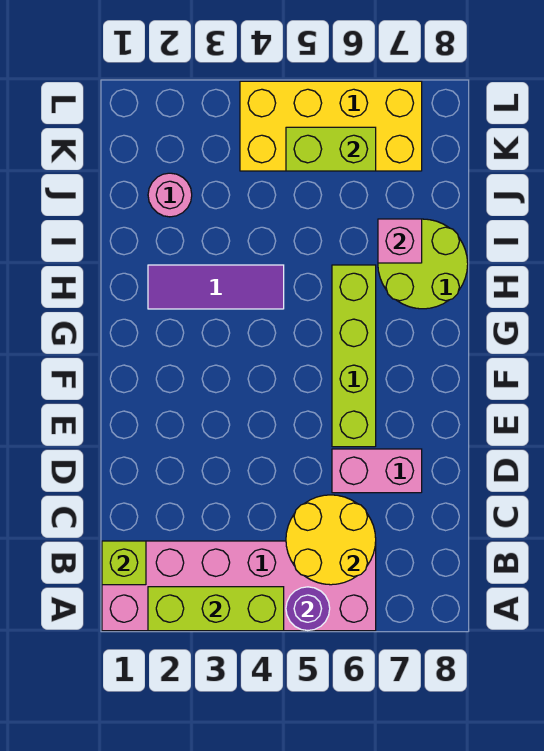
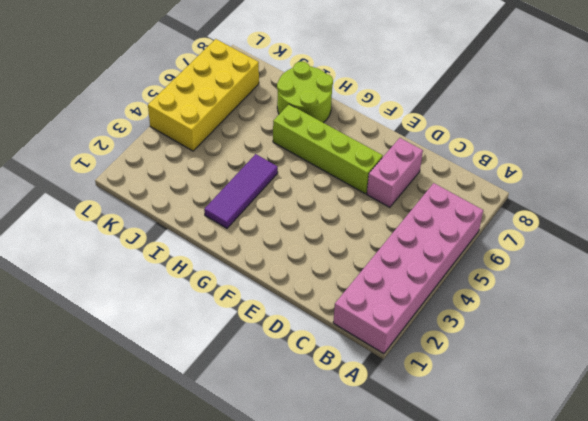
none -> pink 1x1 round brick [148,173,192,217]
none -> lime 1x3 brick [148,587,284,631]
none -> purple 1x1 round brick [286,587,330,631]

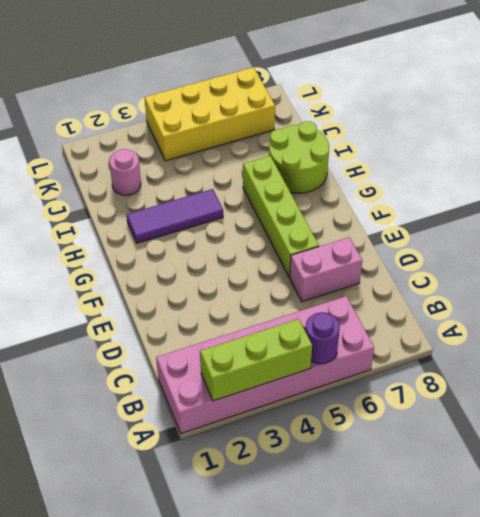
none -> lime 1x1 brick [102,541,146,585]
none -> yellow 2x2 round brick [286,495,376,585]
none -> pink 1x1 brick [378,219,422,263]

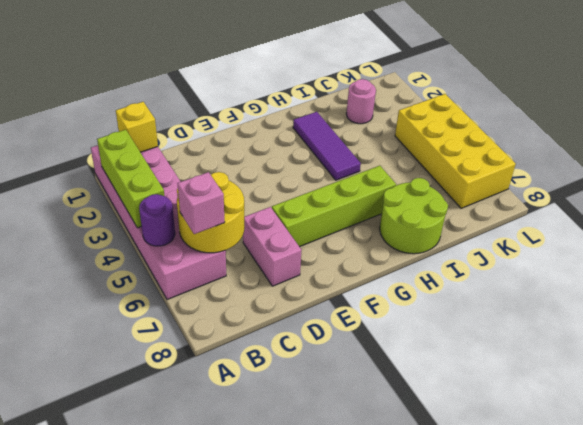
yellow 1x1 brick [116,102,158,152] -> lime 1x1 brick [102,541,146,585]
pink 1x1 brick [178,172,225,234] -> pink 1x1 brick moved to [378,219,422,263]
none -> lime 1x2 brick [286,127,376,171]

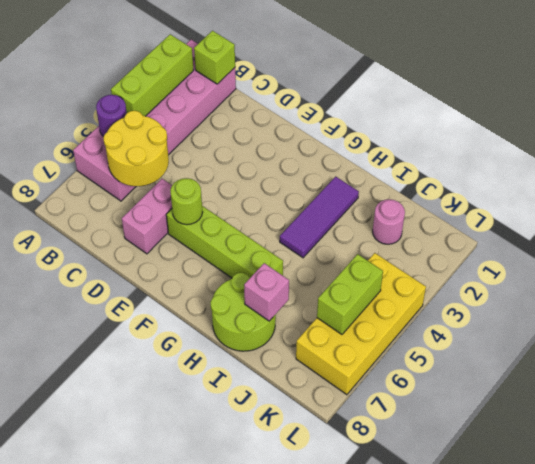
lime 1x1 round brick [170,178,203,225] -> none

